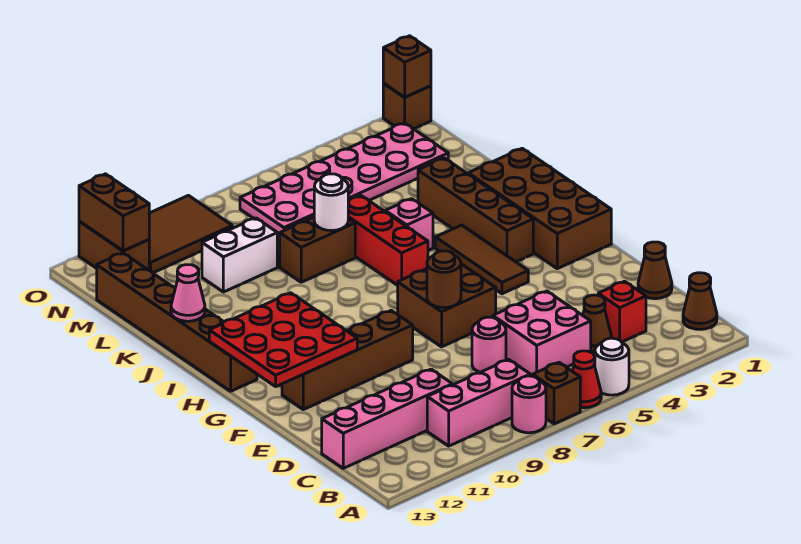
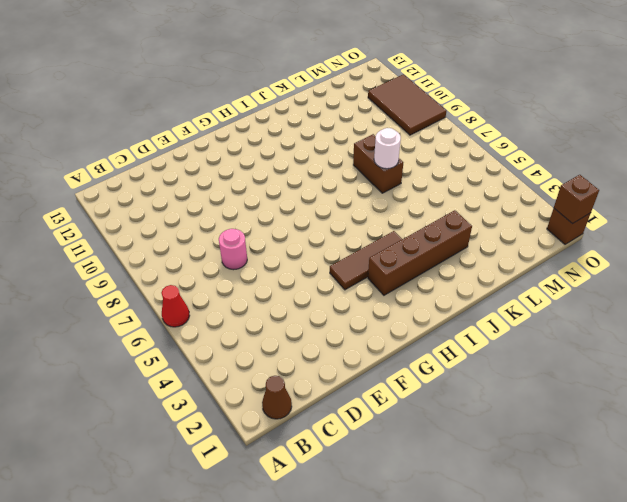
none -> white 1x1 round brick [595,338,629,395]
none -> brown 1x1 brick [533,363,580,424]
none -> pink 1x1 round brick [512,376,546,433]
none -> pink 1x3 brick [427,360,530,446]

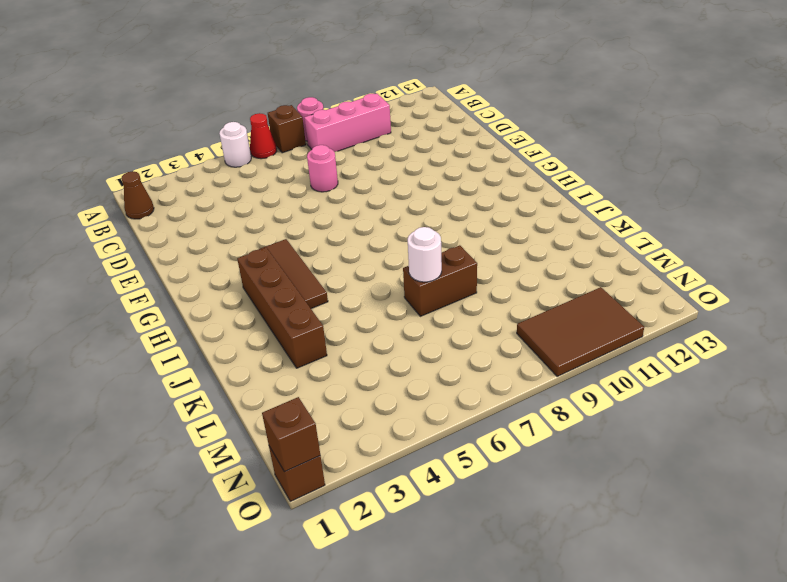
none -> red 1x1 brick [598,281,646,342]
none -> brown 1x1 cone [583,295,611,352]
none -> pink 2x2 brick [493,291,591,376]
none -> pink 1x4 brick [322,369,452,468]

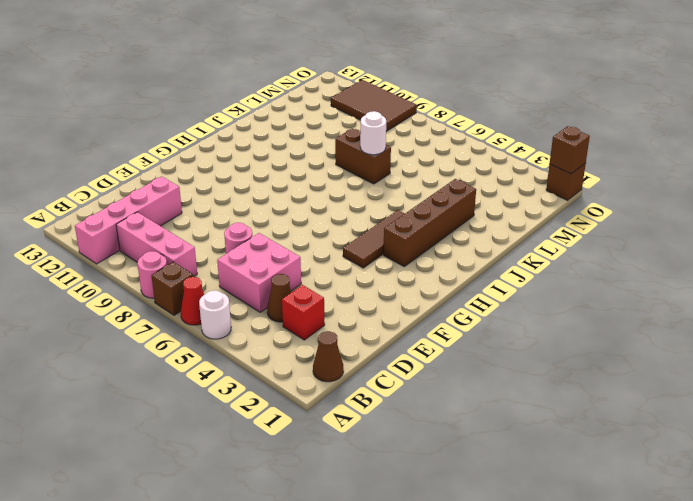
pink 1x4 brick [75,176,182,264] -> pink 1x4 brick turned to [322,369,452,468]
none -> brown 1x1 cone [638,242,672,299]
none -> brown 2x2 brick [398,264,496,347]
none -> brown 1x4 brick [282,311,413,410]
none -> brown 2x4 brick [468,148,611,269]

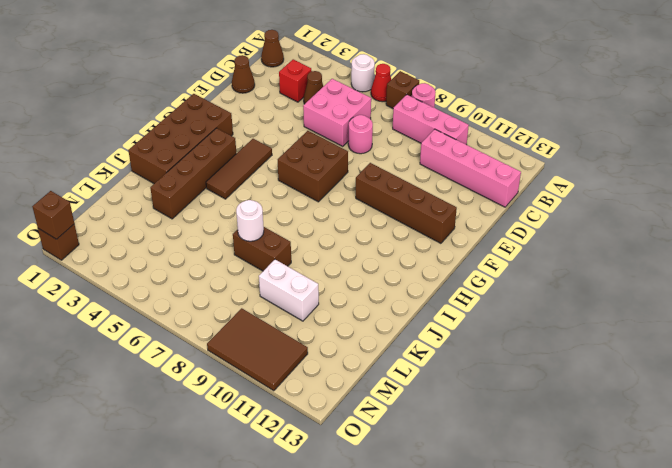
none -> brown 1x6 brick [97,253,257,391]
none -> red 1x3 brick [348,196,428,285]
none -> pink 1x1 brick [385,199,433,250]
none -> pink 2x6 plate [240,123,448,236]

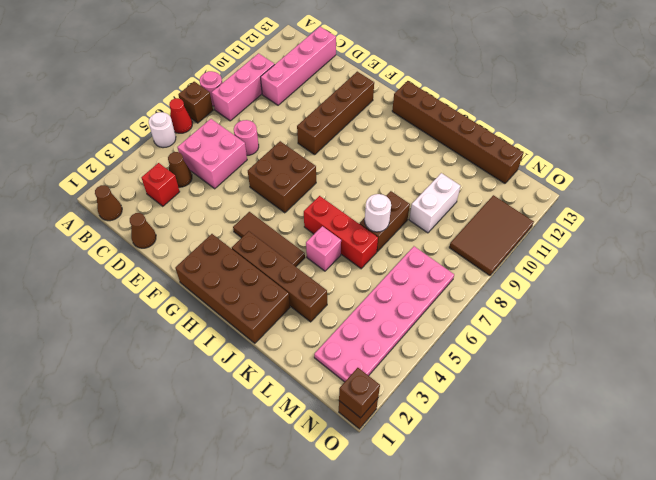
none -> brown 1x2 brick [79,221,149,270]
none -> brown 1x1 round brick [427,251,461,308]
none -> red 3x3 plate [209,293,357,386]
none -> pink 1x1 cone [171,265,205,321]

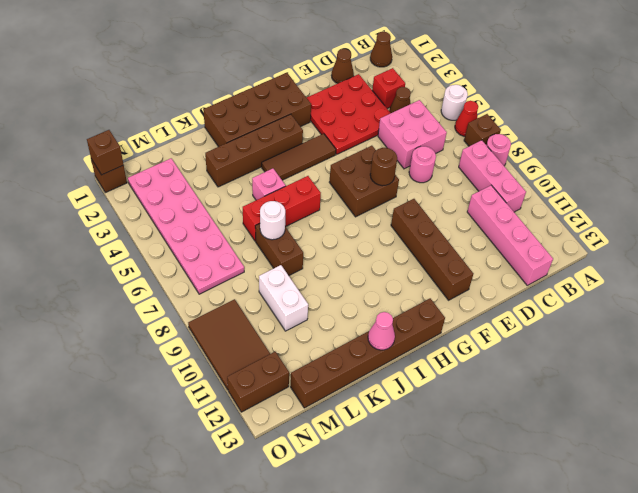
red 3x3 plate [307,74,390,154] -> red 3x3 plate moved to [209,293,357,386]
none -> brown 1x2 brick [79,174,149,251]

